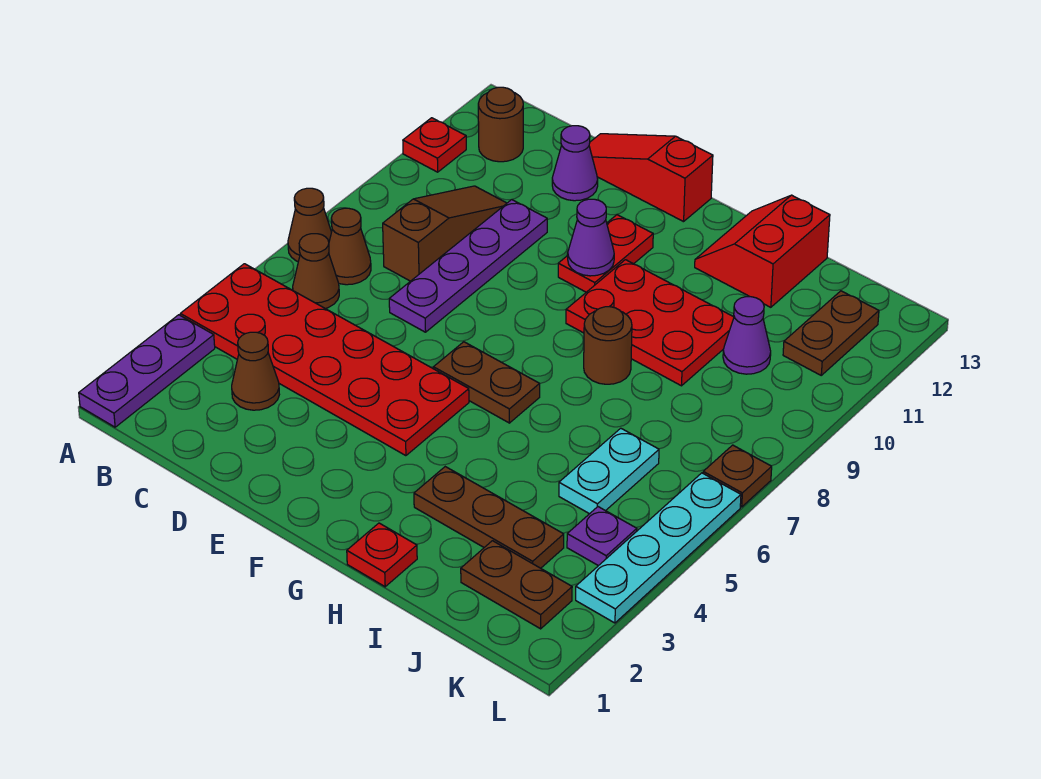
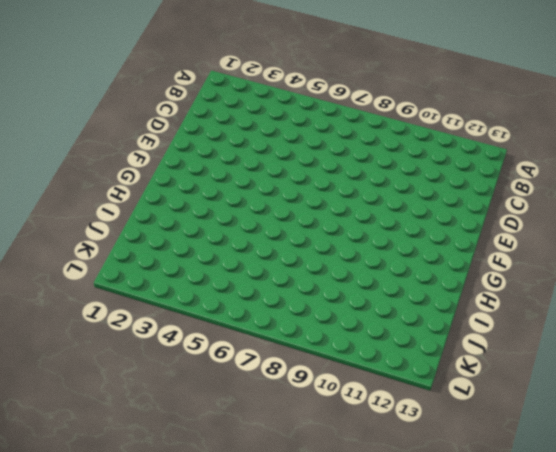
none -> purple 1x3 plate [79,315,215,427]
none -> red 2x6 plate [180,264,469,456]
none -> brown 1x1 cone [288,188,331,261]

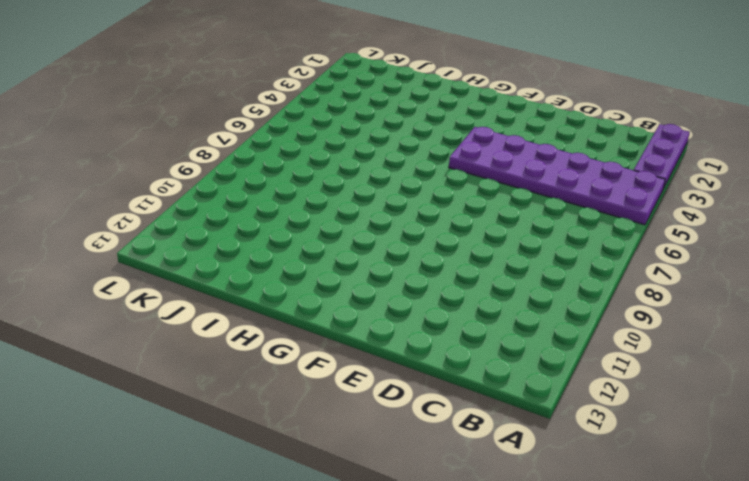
purple 2x6 plate [449,127,665,225] -> red 2x6 plate [180,264,469,456]
none -> brown 1x1 cone [288,188,331,261]
none -> red 1x1 plate [403,118,466,172]
none -> brown 1x1 cone [293,234,339,309]

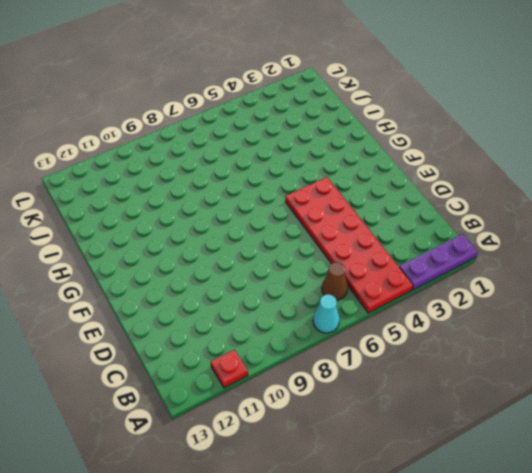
cyan 1x1 cone [313,294,339,333] -> brown 1x1 cone [288,188,331,261]
none -> brown 1x1 cone [329,208,371,285]
none -> brown 1x1 round brick [478,87,523,162]
none -> brown 1x1 cone [232,332,279,410]

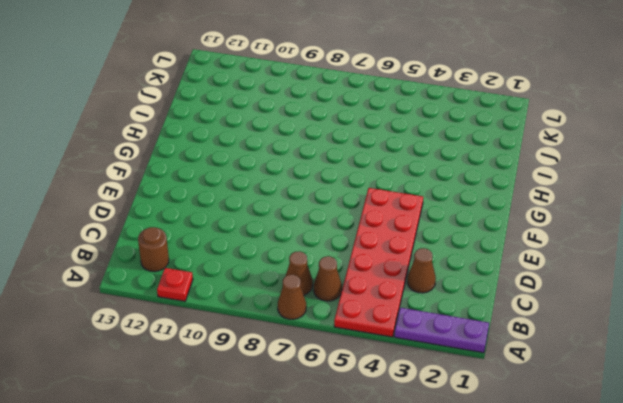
none -> brown 1x3 slope [383,186,507,281]
none -> purple 1x4 plate [389,200,547,332]
none -> purple 1x1 cone [552,126,598,201]

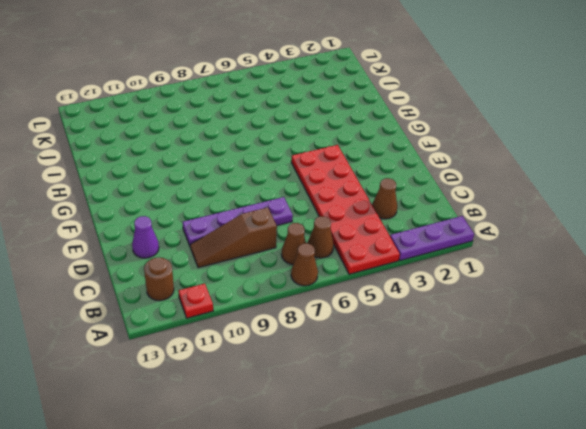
none -> red 1x3 slope [589,134,713,222]
none -> brown 1x2 plate [434,342,540,423]
none -> red 1x2 plate [558,215,653,292]

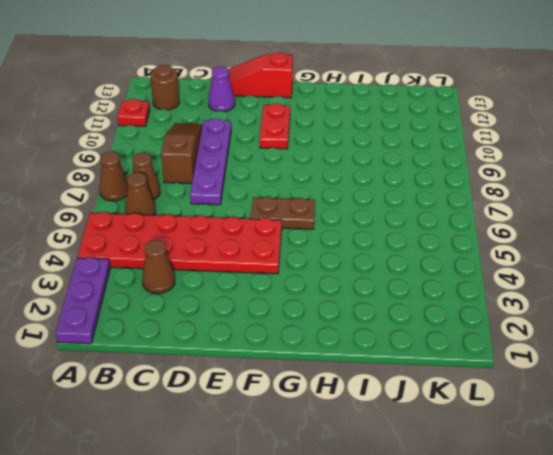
none -> red 2x3 plate [566,260,734,386]
none -> red 1x1 plate [347,523,417,587]
none -> brown 1x3 plate [414,467,564,568]

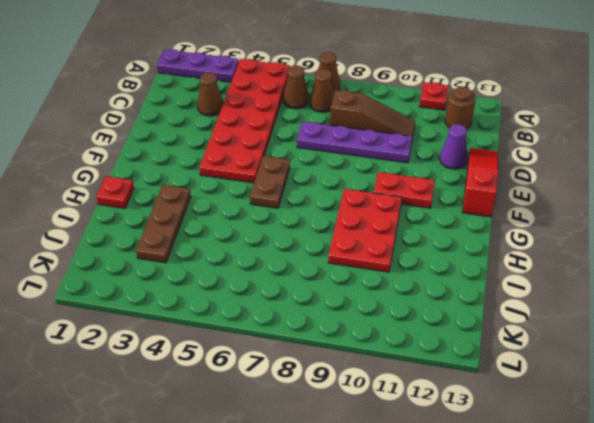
none -> brown 1x1 round brick [584,307,632,384]
none -> red 2x2 slope [695,195,830,307]
none -> brown 1x2 plate [461,541,572,629]

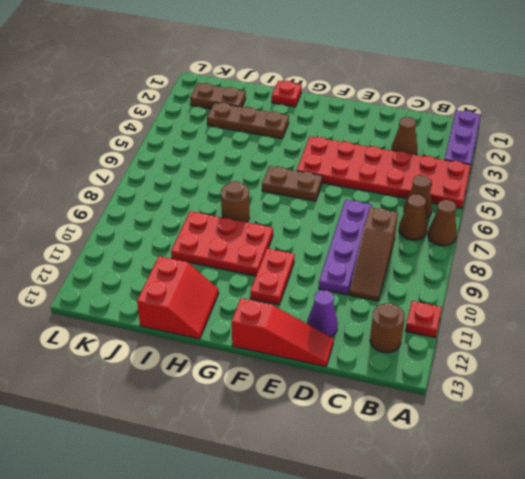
none -> cyan 1x2 plate [559,428,659,514]
none -> purple 1x1 cone [723,297,771,374]
none -> purple 1x1 plate [567,507,637,566]

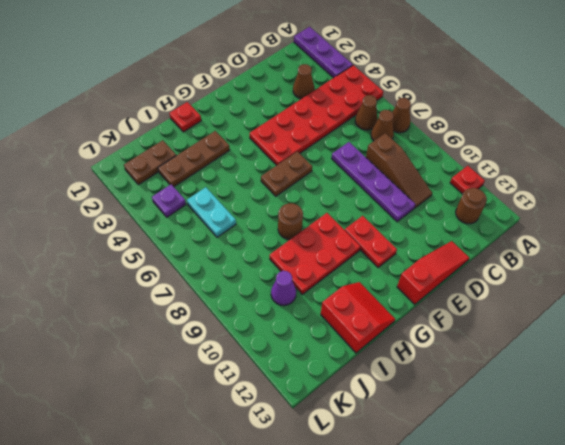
none -> purple 1x1 cone [552,126,598,201]
none -> brown 1x2 plate [783,291,879,375]
none -> cyan 1x4 plate [576,473,741,623]

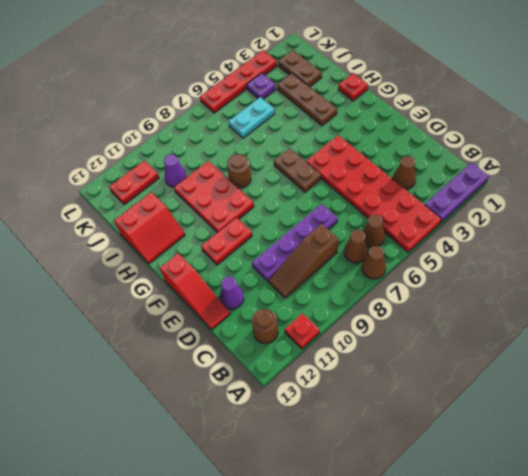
red 1x2 plate [109,161,159,205] -> brown 1x2 plate [783,291,879,375]
red 1x4 plate [200,50,277,113] -> cyan 1x4 plate [576,473,741,623]
none -> brown 1x1 plate [703,445,772,507]
none -> purple 1x1 cone [568,199,614,276]

